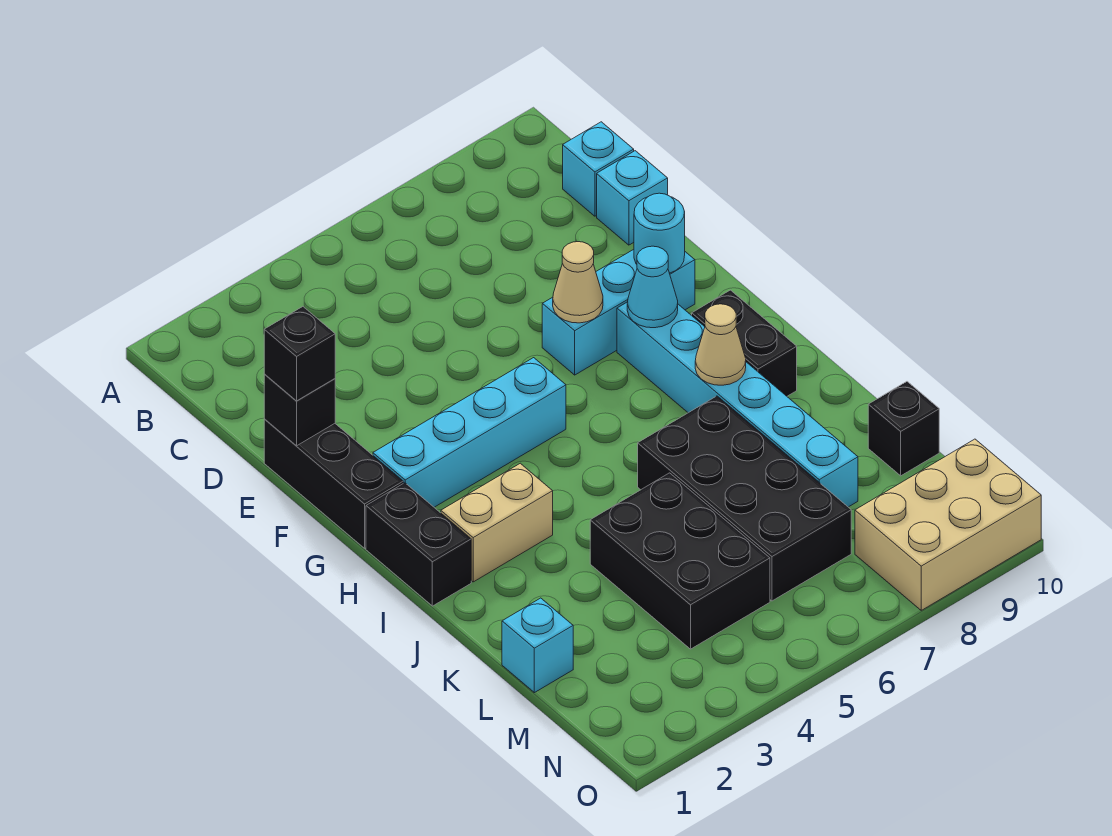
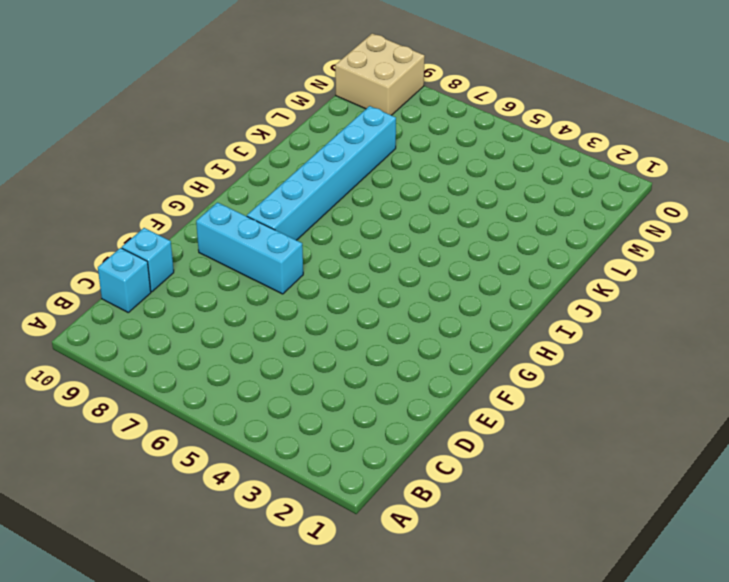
tan 2x2 brick [335,34,425,115] -> tan 2x3 brick [855,439,1041,610]
none -> black 1x3 brick [264,419,403,548]
none -> cyan 1x4 brick [373,358,566,507]
none -> black 1x2 brick [366,483,471,606]

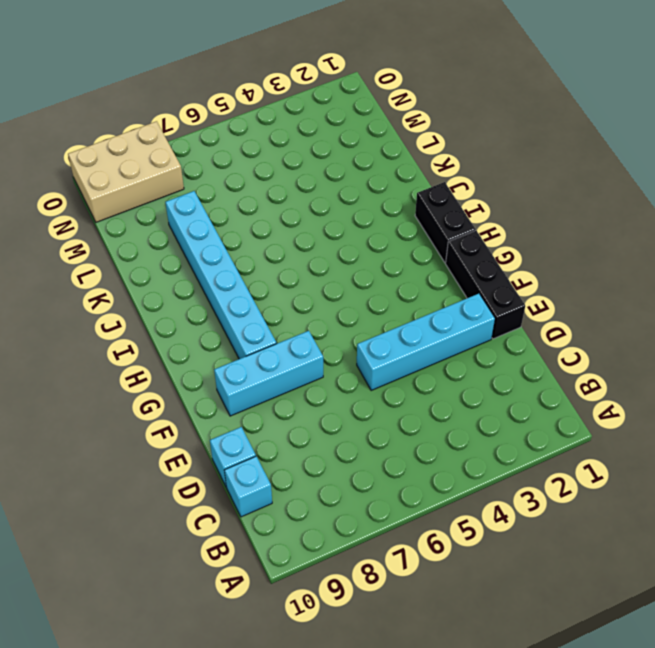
cyan 1x4 brick [357,294,495,390] -> cyan 1x4 brick moved to [373,358,566,507]
none -> black 1x2 brick [692,290,797,396]
none -> tan 1x2 brick [441,463,553,582]
none -> black 2x4 brick [638,396,851,601]

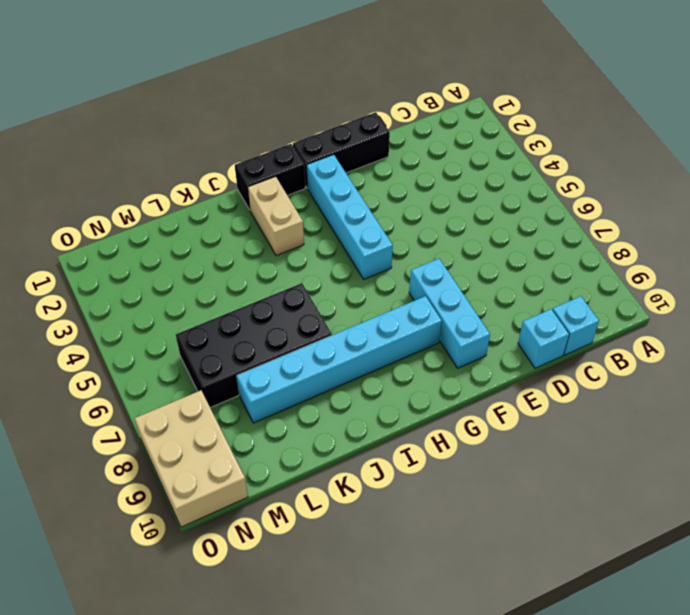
none -> black 1x2 brick [692,290,797,396]
none -> black 2x3 brick [590,473,770,649]
none -> cyan 1x1 brick [502,598,573,693]

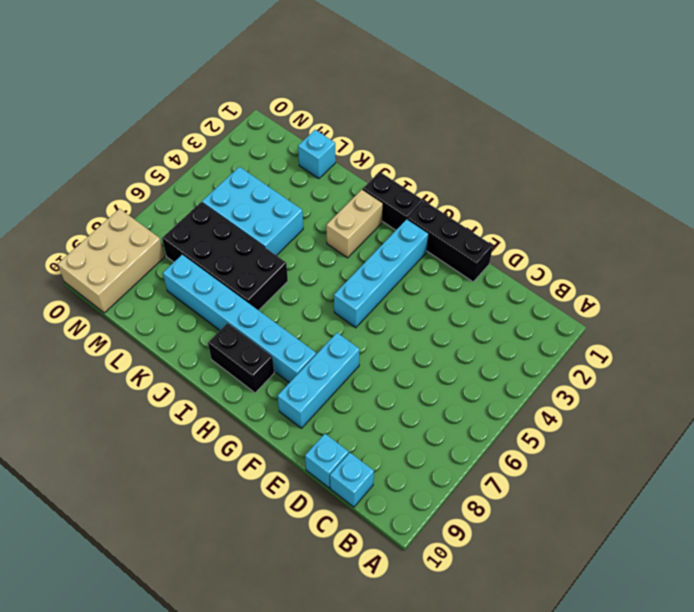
cyan 2x3 brick [202,167,303,256] -> black 2x3 brick [590,473,770,649]
none -> black 1x1 brick [868,382,939,476]
none -> black 1x1 brick [264,374,335,446]
none -> tan 1x1 cone [553,242,603,323]

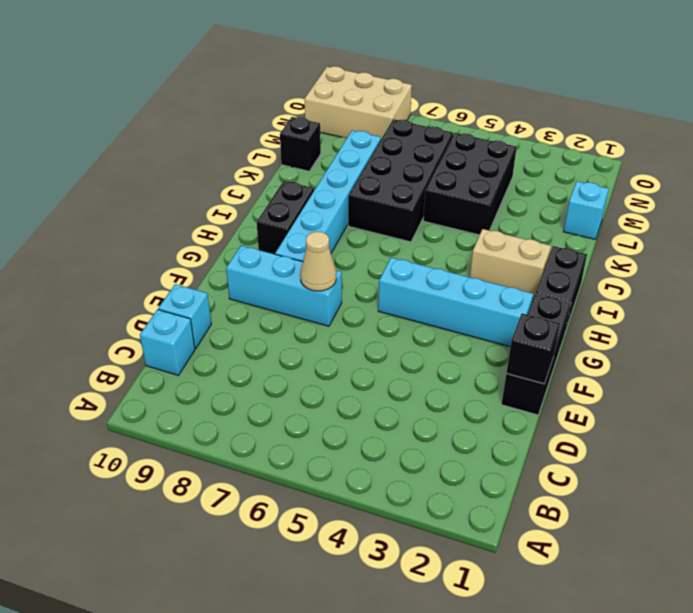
none -> cyan 1x1 round brick [634,193,685,273]
none -> cyan 1x1 cone [627,246,678,328]
none -> tan 1x1 cone [695,304,746,385]

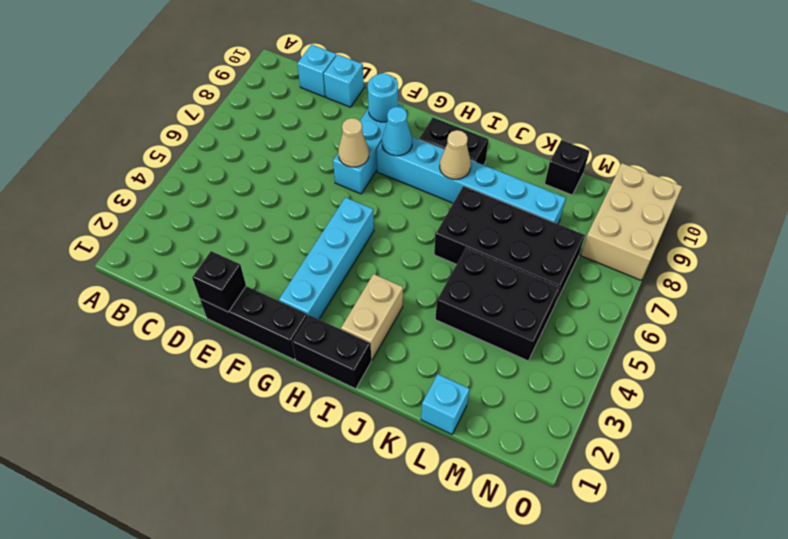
none -> black 1x1 brick [264,307,335,401]

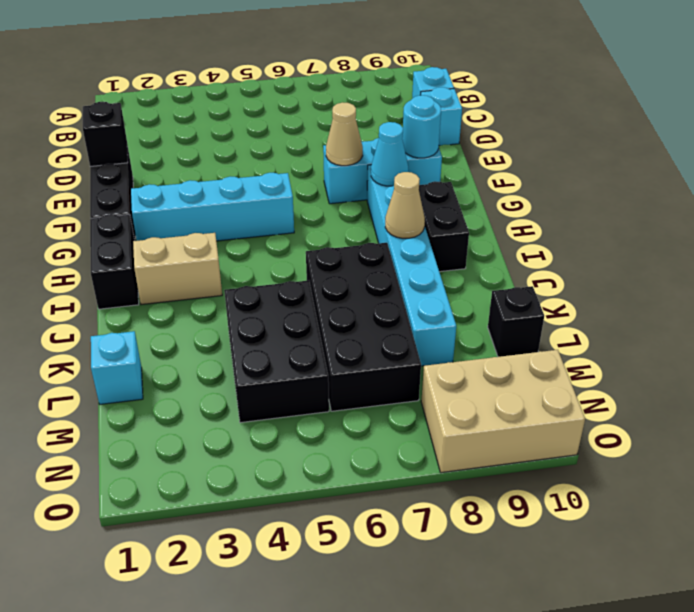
none -> black 1x1 brick [264,307,335,401]

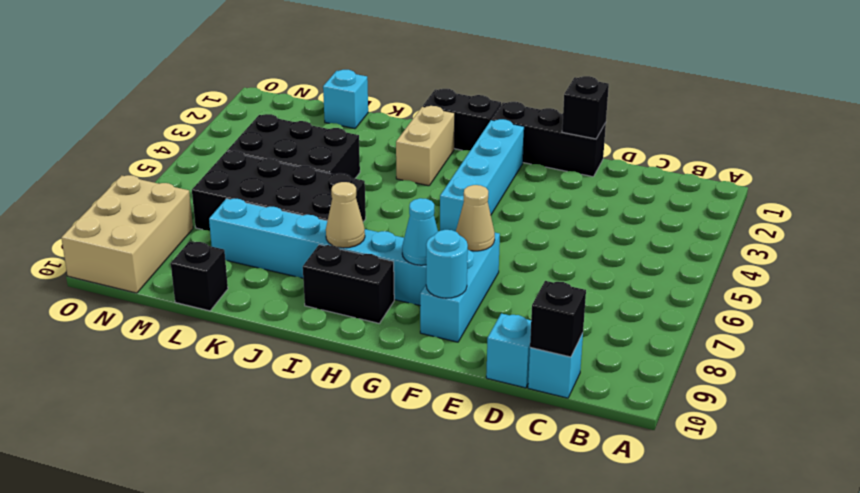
black 1x1 brick [530,281,586,357] -> black 1x1 brick moved to [264,307,335,401]

